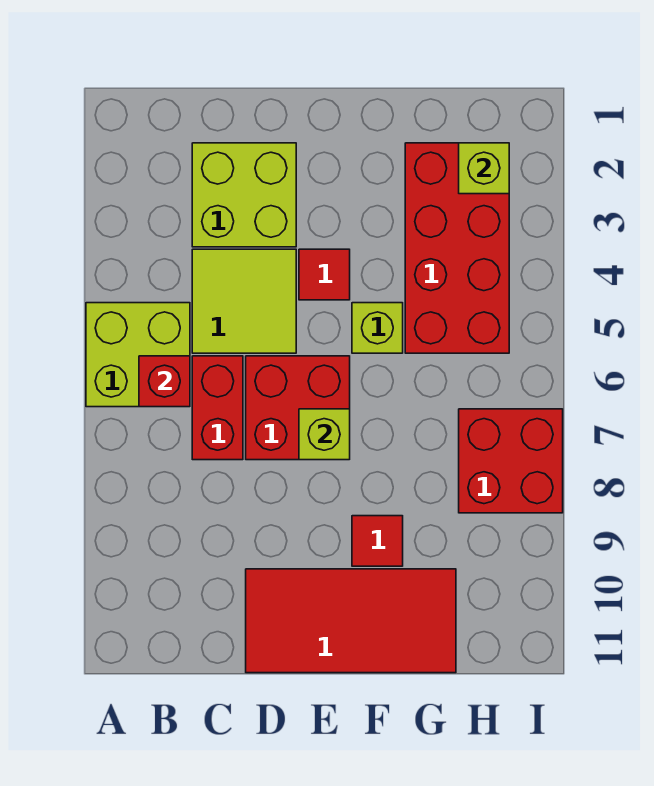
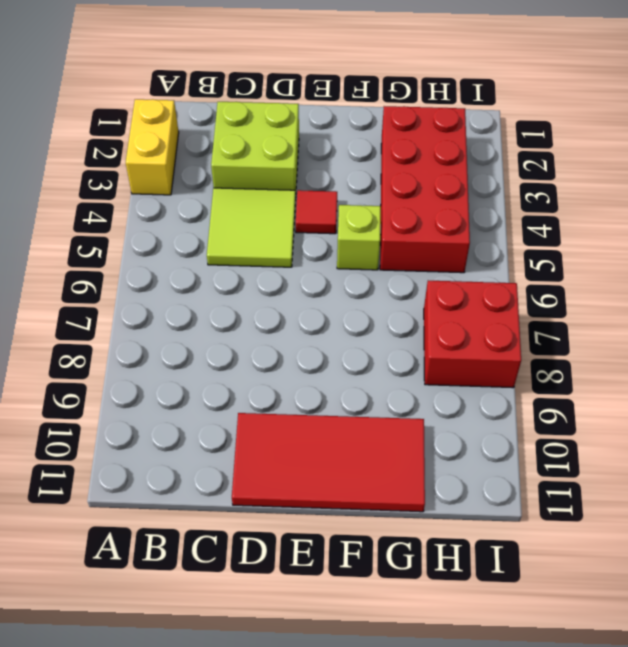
yellow 1x2 brick [126,99,179,195] -> none
none -> lime 2x2 brick [86,303,190,407]
none -> red 1x2 brick [192,356,243,460]
none -> red 2x2 brick [246,356,350,460]

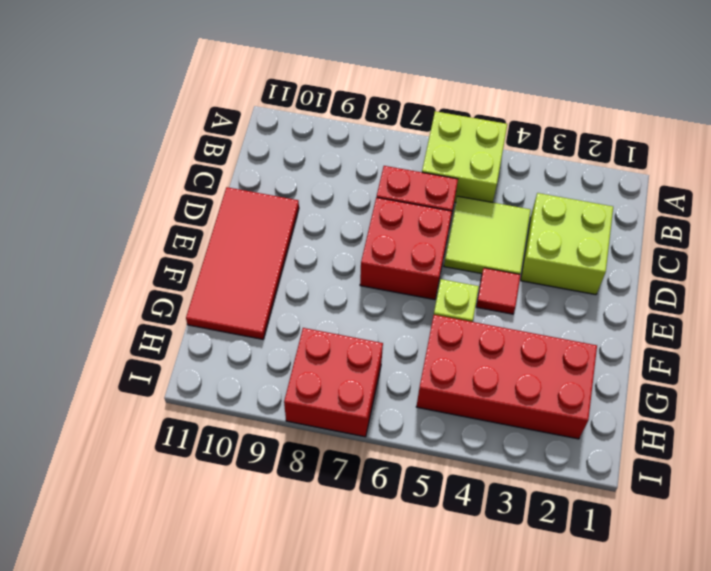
none -> red 1x1 tile [352,516,403,566]
none -> red 1x1 brick [139,356,190,407]
none -> lime 1x1 brick [299,409,350,460]

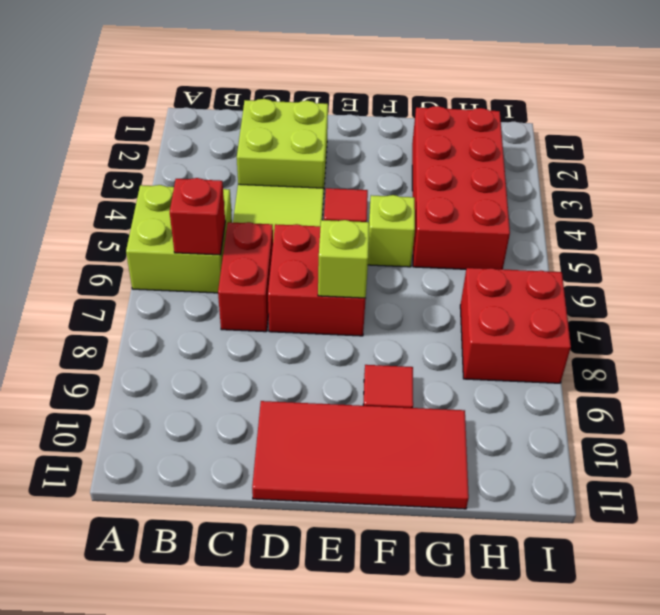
none -> lime 1x1 brick [459,143,509,194]

